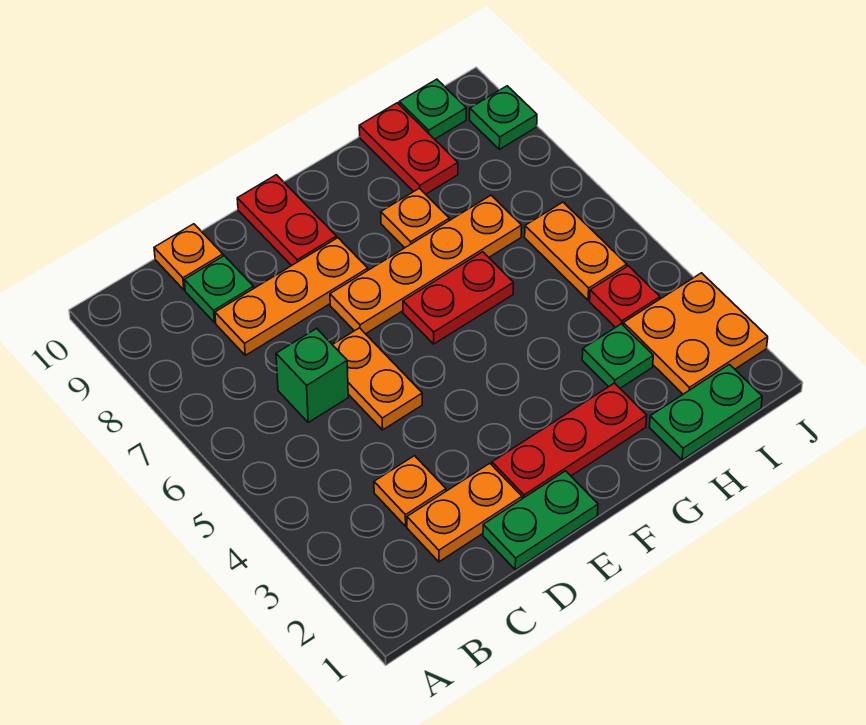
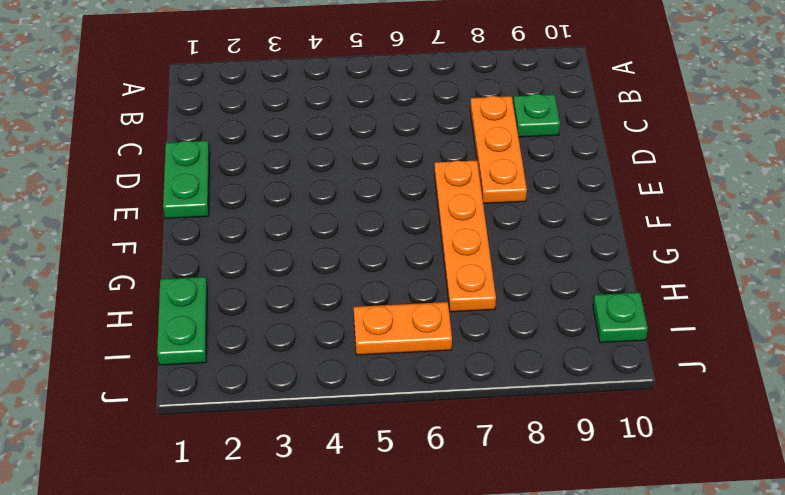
none -> orange 1x2 plate [407,463,522,562]
none -> orange 1x1 plate [374,456,446,526]
none -> green 1x1 brick [276,328,348,422]

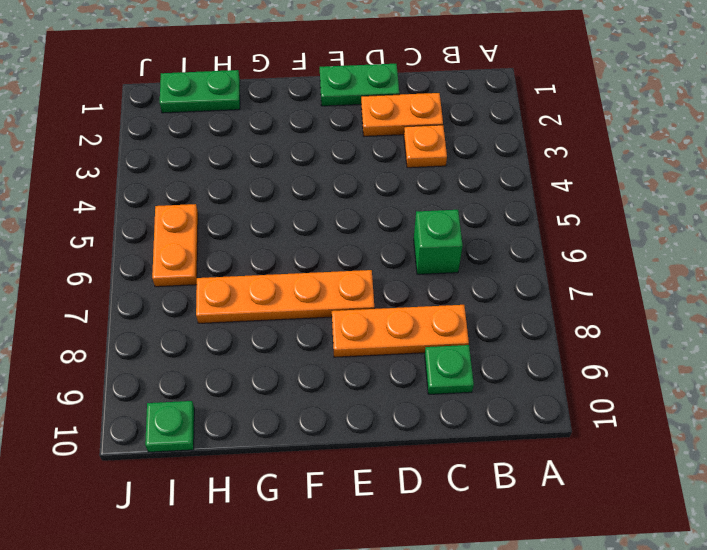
none -> orange 1x1 plate [154,224,223,290]
none -> orange 1x2 plate [333,328,422,430]
none -> red 1x3 plate [492,383,647,499]

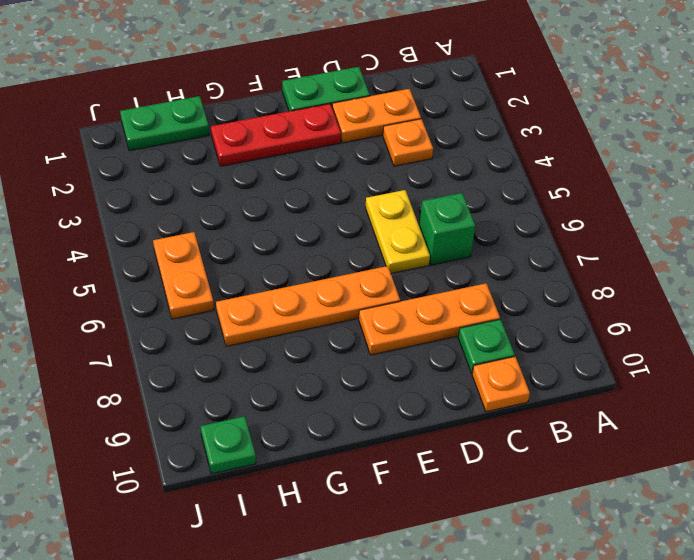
yellow 1x2 plate [365,190,430,273] -> orange 1x2 plate [333,328,422,430]
none -> red 1x2 plate [237,175,337,266]
none -> red 1x2 plate [403,252,514,344]
none -> orange 1x1 plate [381,188,449,248]

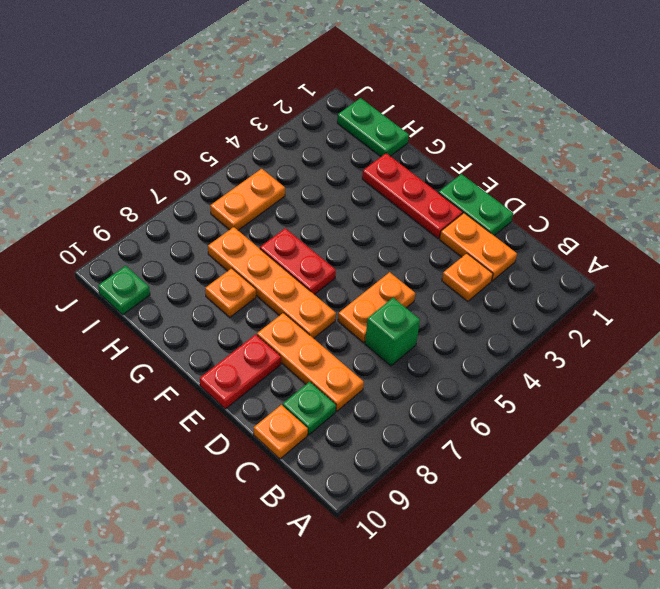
none -> green 1x1 plate [582,324,653,388]
none -> red 1x2 plate [359,103,458,194]
none -> orange 2x2 plate [623,273,768,394]

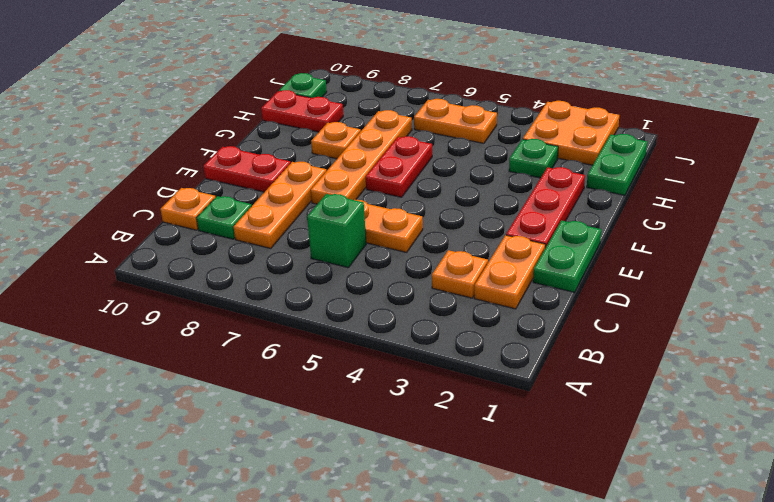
none -> red 1x1 plate [590,266,660,328]
none -> green 1x1 plate [470,86,537,149]

